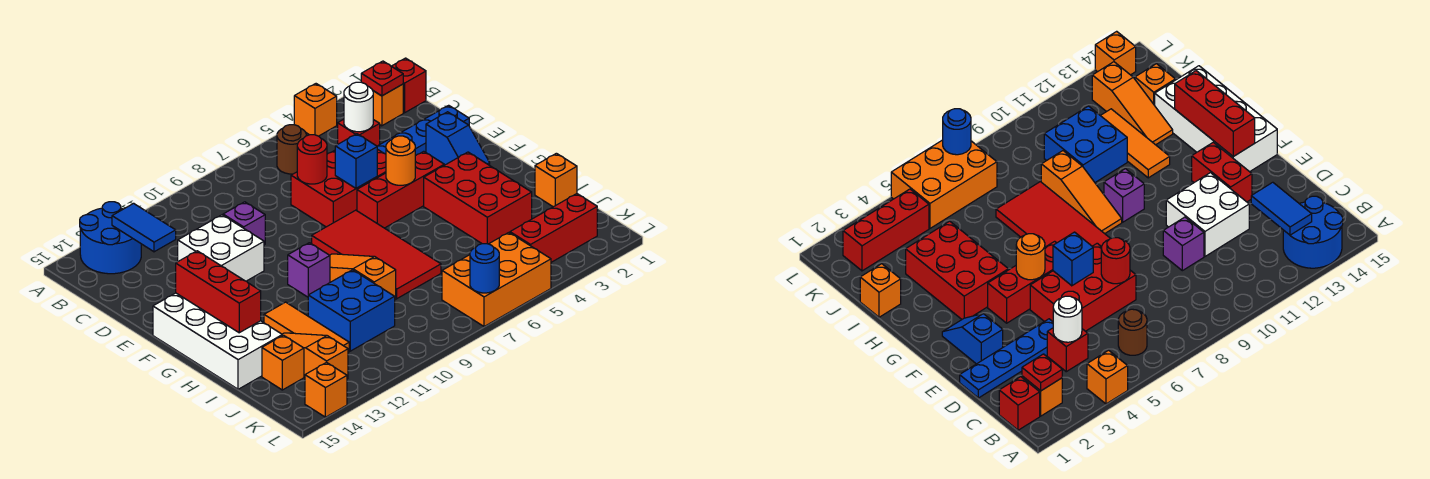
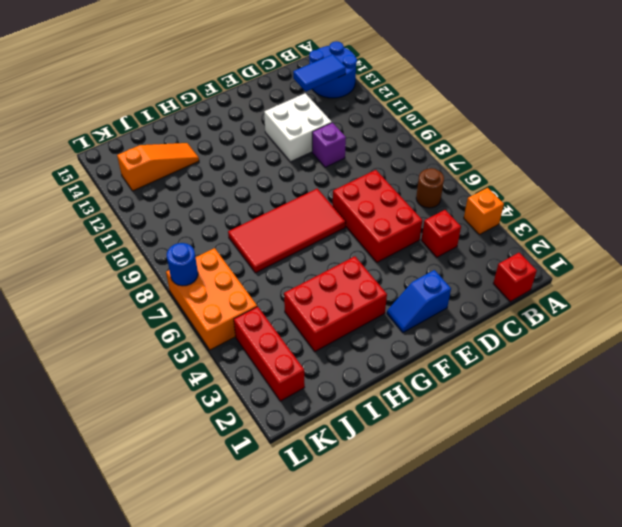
none -> orange 1x1 brick [373,84,403,126]
none -> blue 1x4 plate [377,105,469,156]
none -> red 1x2 brick [1192,142,1252,202]
none -> red 1x3 brick [357,151,444,228]

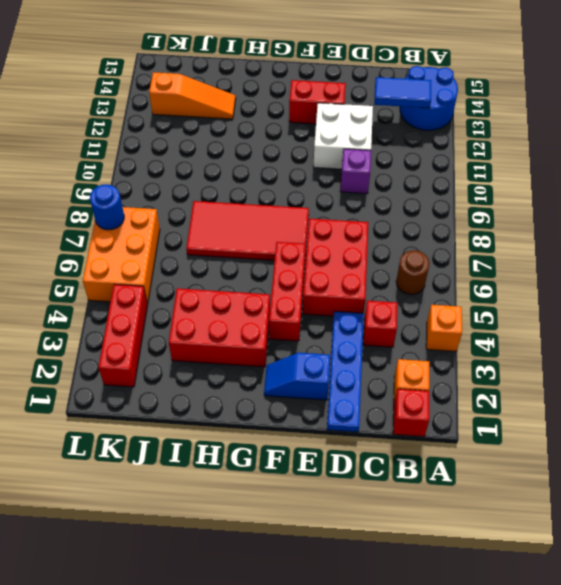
none -> white 2x4 brick [153,293,282,389]
none -> orange 1x3 slope [330,254,396,299]
none -> purple 1x1 brick [288,243,330,297]
none -> orange 1x3 tile [264,302,349,352]

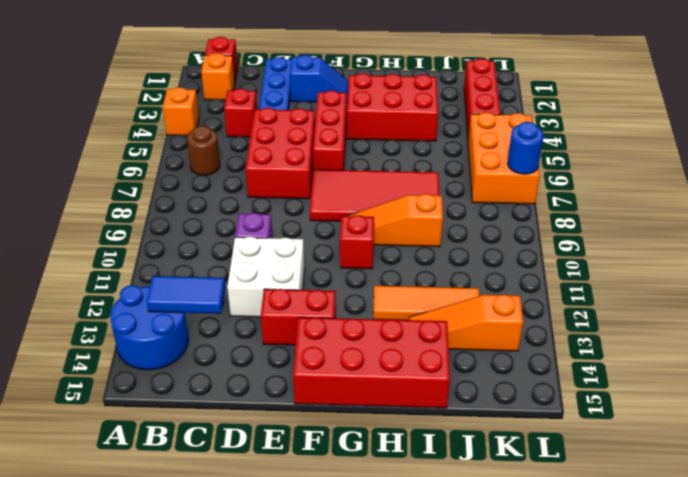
red 2x4 brick [293,317,450,408] -> white 2x4 brick [153,293,282,389]
red 1x1 brick [340,215,374,269] -> purple 1x1 brick [288,243,330,297]
none -> orange 1x1 brick [535,153,577,207]
none -> blue 2x2 brick [308,270,395,351]
none -> orange 1x1 brick [262,335,304,390]
none -> orange 1x1 brick [305,362,347,417]

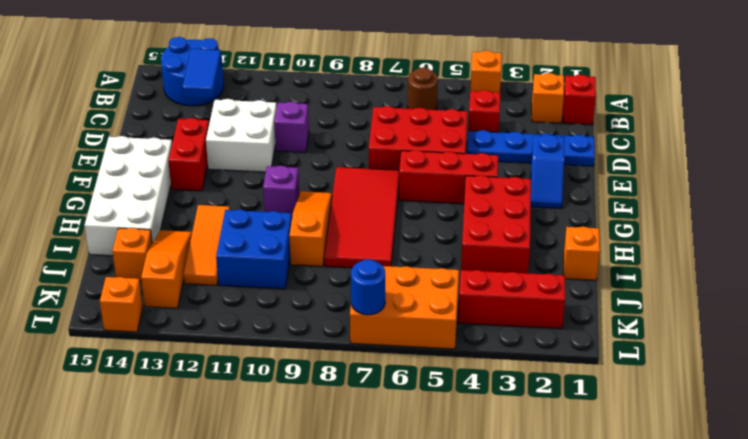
none -> red 1x1 plate [361,61,403,96]
none -> white 1x1 round brick [344,82,373,132]
none -> red 1x1 round brick [297,135,327,184]
none -> blue 1x1 brick [335,134,377,188]

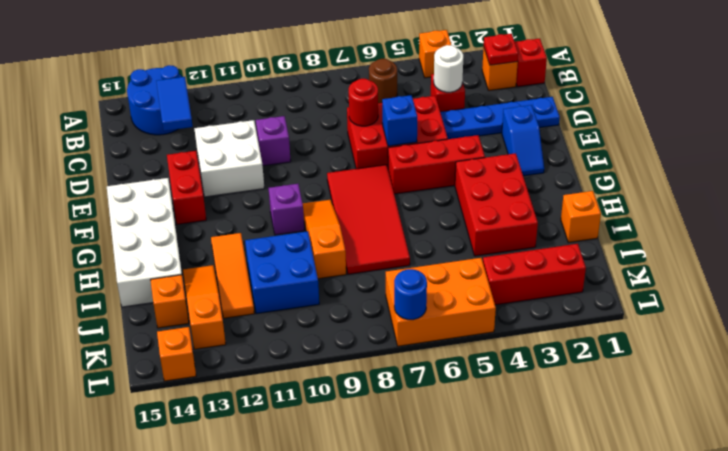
none -> orange 1x1 round brick [386,136,415,185]
none -> red 1x3 brick [176,251,261,333]

